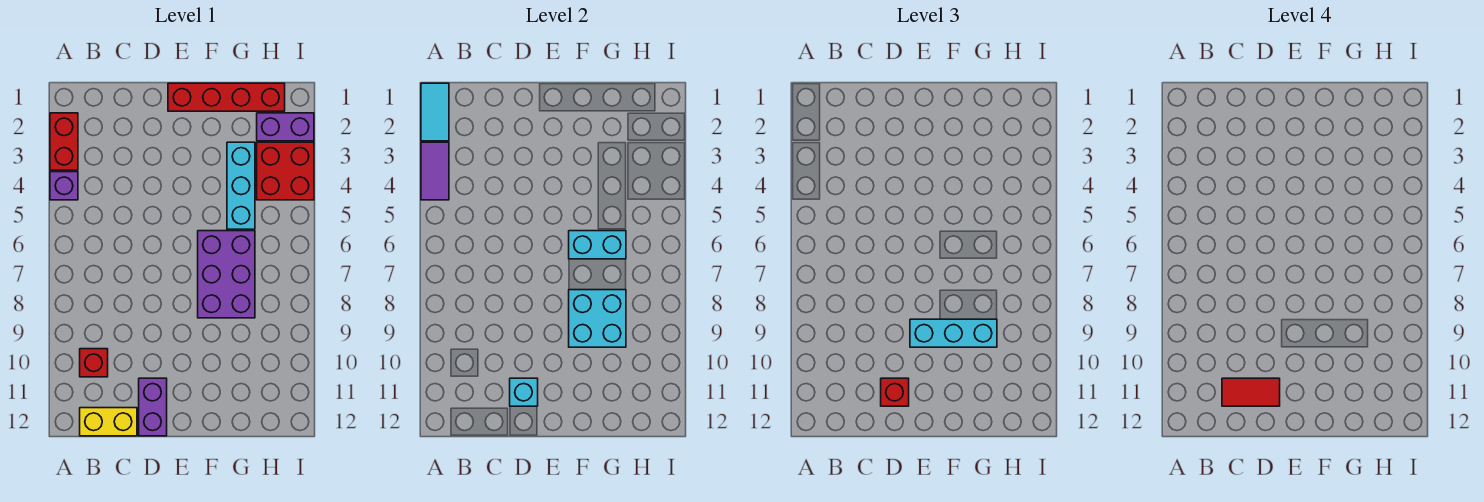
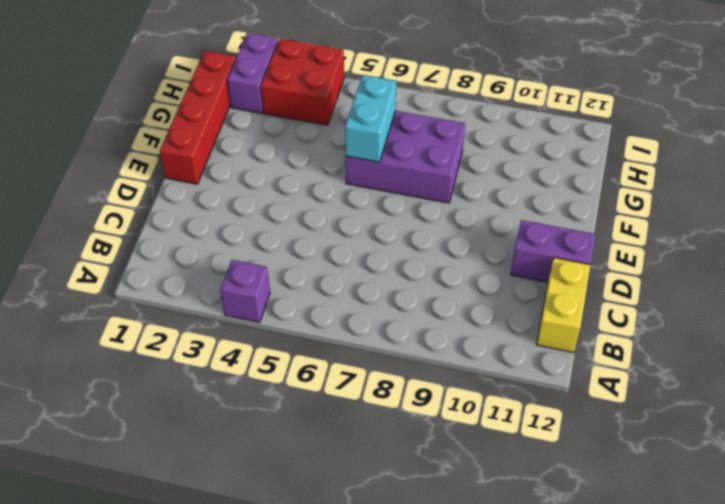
none -> red 1x2 brick [50,113,78,170]
none -> red 1x1 brick [80,349,108,377]
none -> cyan 1x3 brick [227,142,255,229]

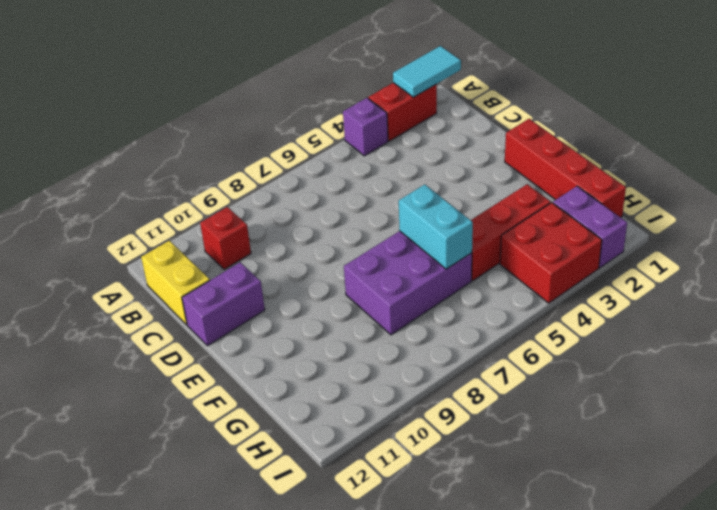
red 1x3 brick [471,184,551,281] -> cyan 1x3 brick [227,142,255,229]
none -> purple 1x2 tile [421,142,449,200]
none -> cyan 1x1 brick [510,378,538,406]
none -> cyan 2x2 brick [569,290,626,347]

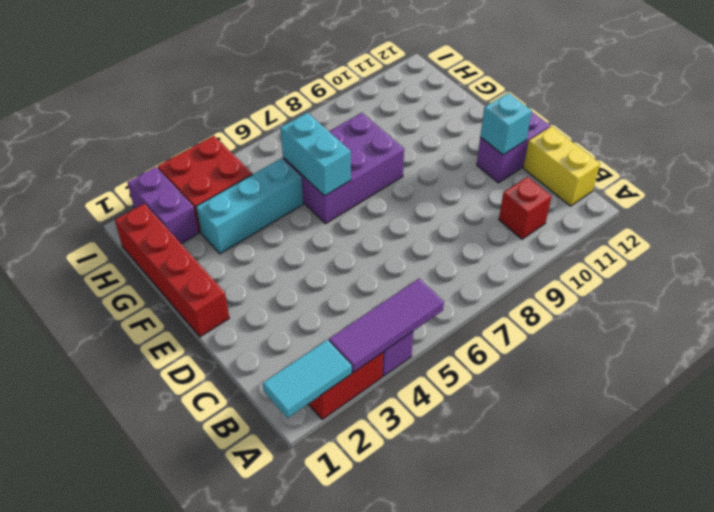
purple 1x3 tile [329,279,444,373] -> purple 1x2 tile [421,142,449,200]
none -> cyan 2x2 brick [569,290,626,347]
none -> red 1x1 brick [881,378,909,406]
none -> cyan 1x3 brick [910,319,997,347]

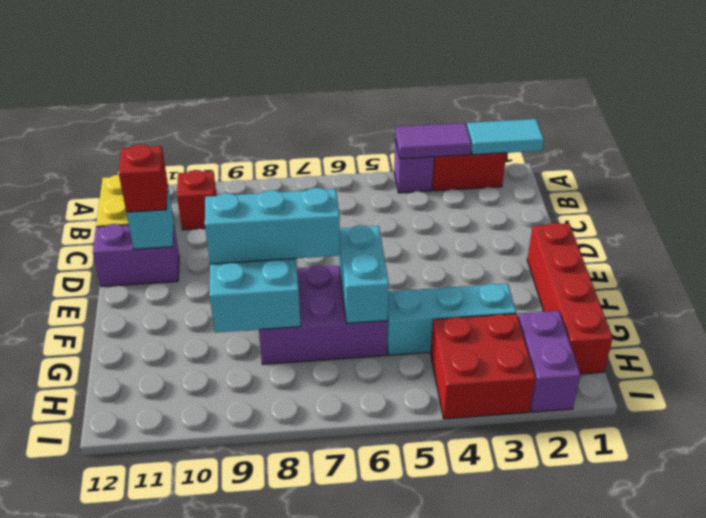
cyan 1x3 brick [205,188,340,264] -> cyan 1x3 brick turned to [910,319,997,347]
none -> red 1x2 tile [1222,378,1280,406]

